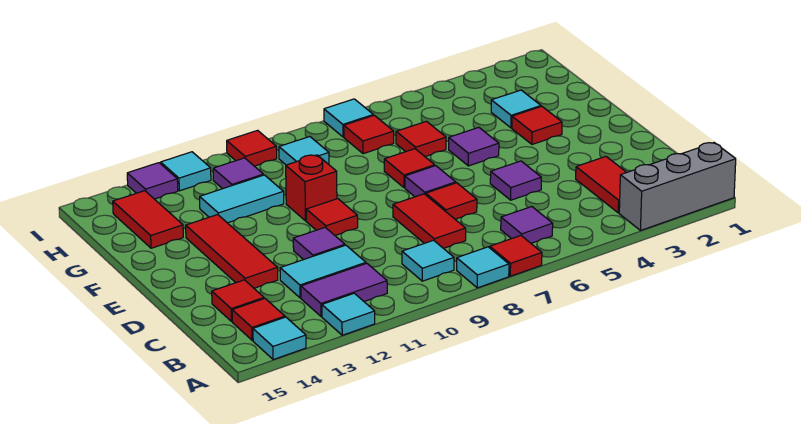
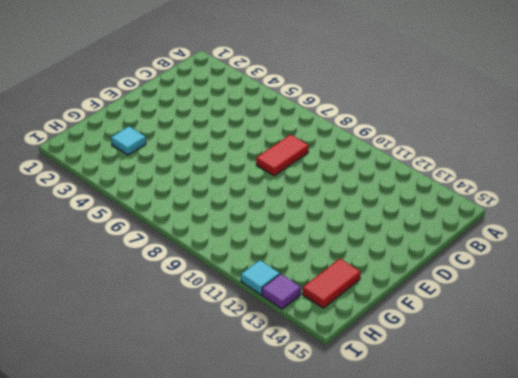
none -> grey 1x3 brick [619,143,736,231]
none -> red 1x1 tile [490,236,542,276]
none -> cyan 1x1 tile [457,247,509,288]
none -> cyan 1x1 tile [322,293,375,335]

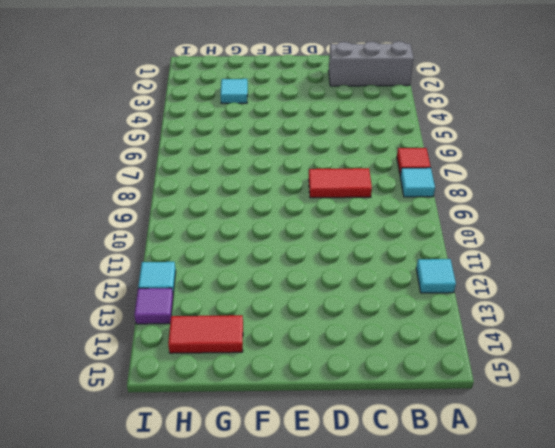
grey 1x3 brick [329,41,414,86] -> grey 1x3 brick turned to [619,143,736,231]
none -> cyan 1x1 tile [253,317,306,360]
none -> red 1x2 tile [576,157,627,213]
none -> purple 1x1 tile [501,207,553,243]
none -> cyan 1x1 tile [402,240,454,281]

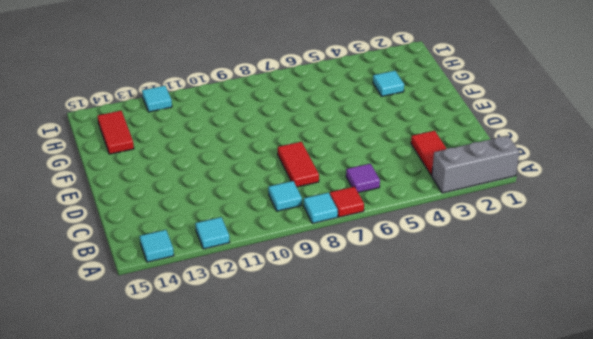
none -> purple 1x2 tile [301,263,387,316]
none -> red 1x1 tile [232,299,285,340]
none -> cyan 1x2 tile [280,245,366,298]
none -> red 1x1 tile [212,280,264,321]

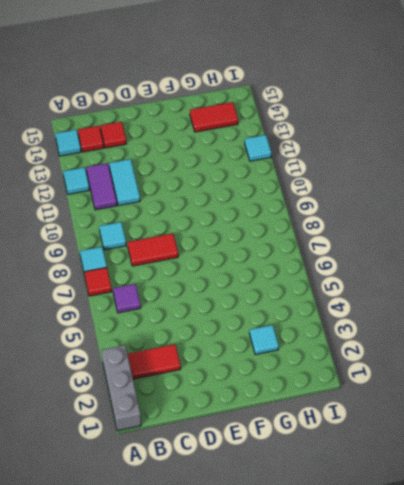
none -> purple 1x1 tile [490,161,541,200]
none -> red 1x1 tile [426,183,477,219]
none -> purple 1x1 tile [293,228,345,260]
none -> red 1x3 tile [186,215,278,288]

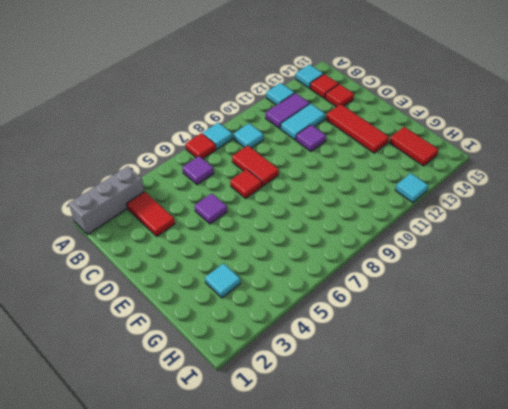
none -> purple 1x1 tile [405,166,456,197]
none -> red 1x1 tile [306,199,358,235]
none -> red 1x1 tile [512,106,562,144]
none -> purple 1x1 tile [449,127,499,166]

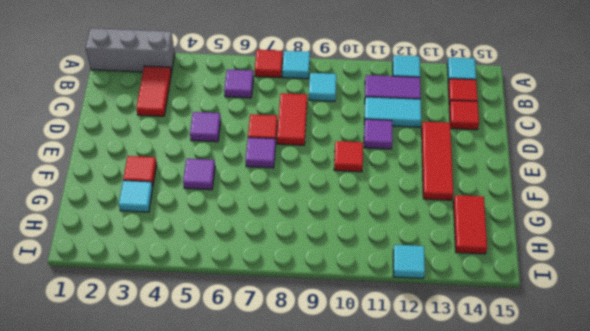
none -> red 1x1 tile [384,149,435,188]
none -> red 1x1 brick [286,155,337,221]
none -> red 1x1 tile [396,121,446,157]
none -> cyan 1x2 tile [200,175,284,223]

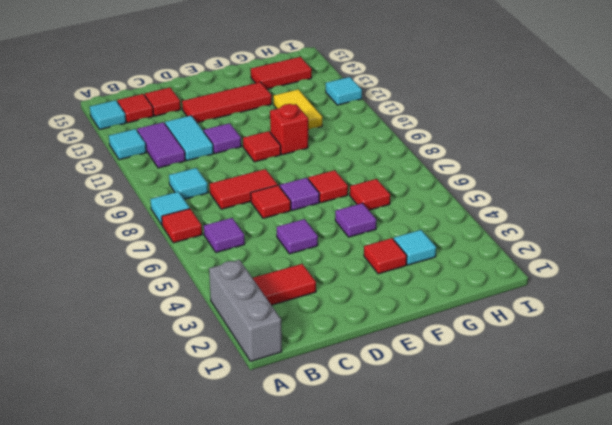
yellow 1x2 tile [273,89,322,130] -> cyan 1x2 tile [200,175,284,223]
none -> red 1x1 tile [344,115,394,154]
none -> cyan 1x1 tile [279,137,329,165]
none -> purple 1x1 tile [213,158,263,189]
none -> cyan 1x1 tile [324,99,373,137]

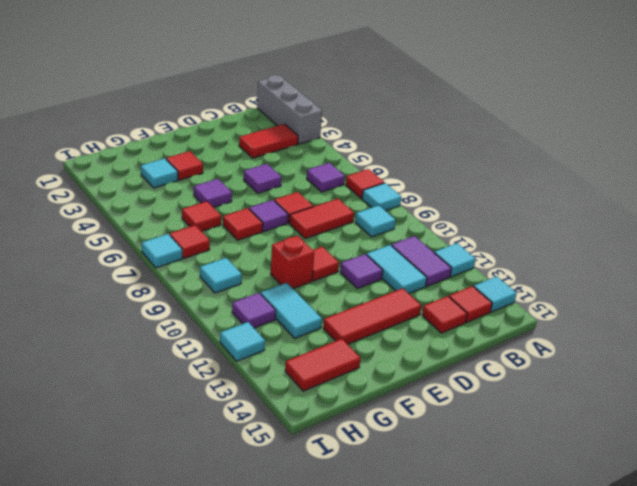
none -> red 1x1 tile [227,130,277,166]
none -> purple 1x1 tile [127,163,178,199]

